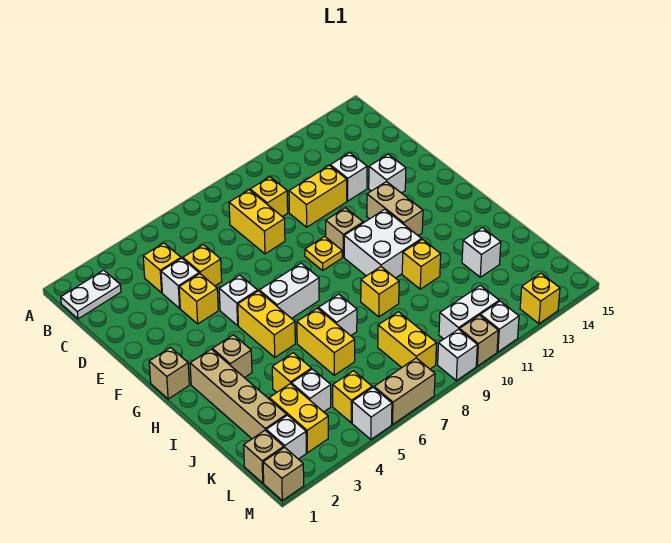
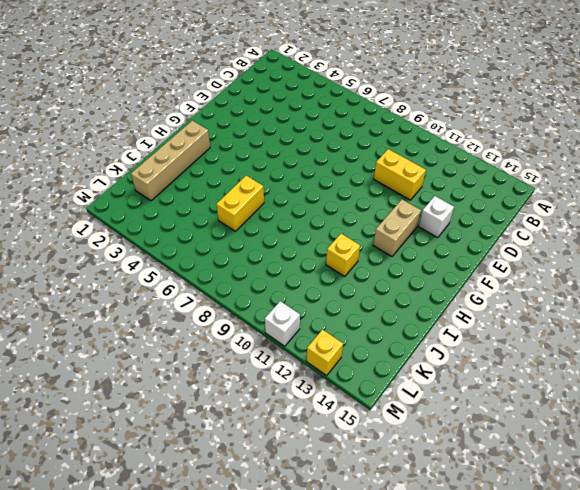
none -> white 1x2 plate [61,270,121,319]
none -> yellow 1x1 brick [143,243,181,293]
none -> yellow 1x2 brick [229,190,285,254]
none -> yellow 1x1 brick [250,177,288,217]

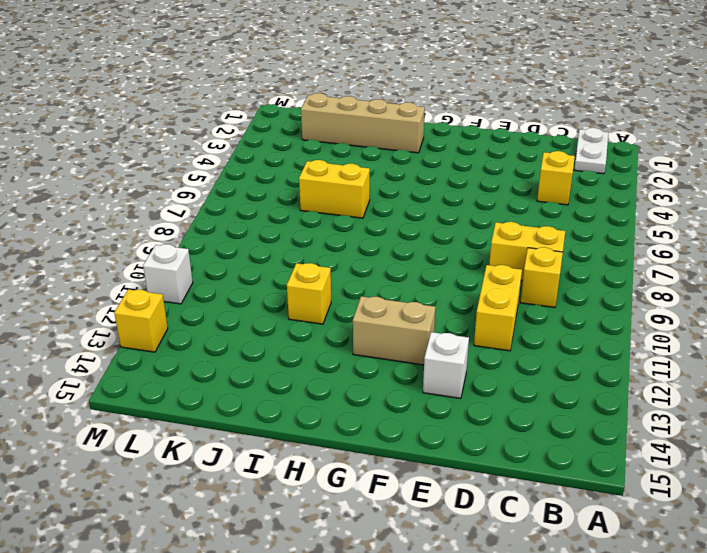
none -> white 1x1 brick [161,258,199,308]
none -> yellow 1x1 brick [183,245,222,286]
none -> white 1x1 brick [330,153,367,201]
none -> yellow 1x1 brick [179,274,218,324]

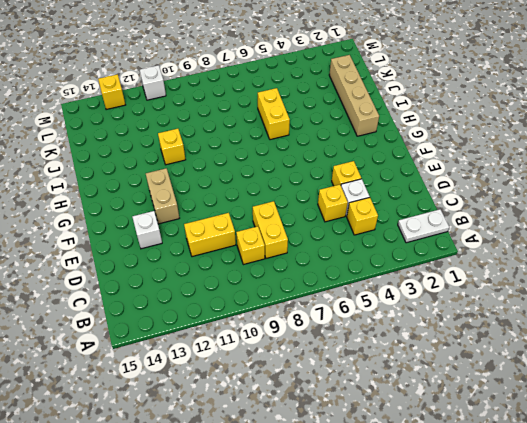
none -> white 1x1 brick [330,153,367,201]
none -> white 1x1 brick [219,275,258,326]
none -> yellow 1x1 plate [305,237,342,271]
none -> tan 1x1 brick [326,208,363,257]

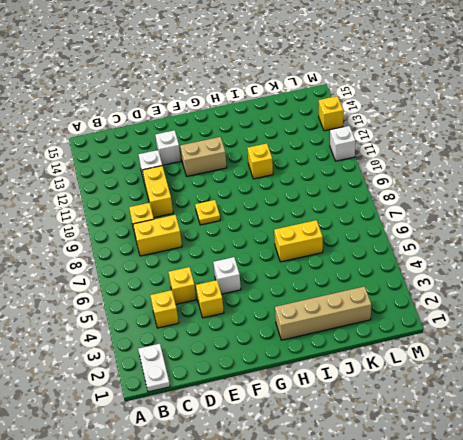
none -> white 1x1 brick [161,258,199,308]
none -> tan 1x1 brick [326,208,363,257]
none -> tan 1x1 brick [149,347,189,399]
none -> yellow 1x2 brick [238,291,295,357]

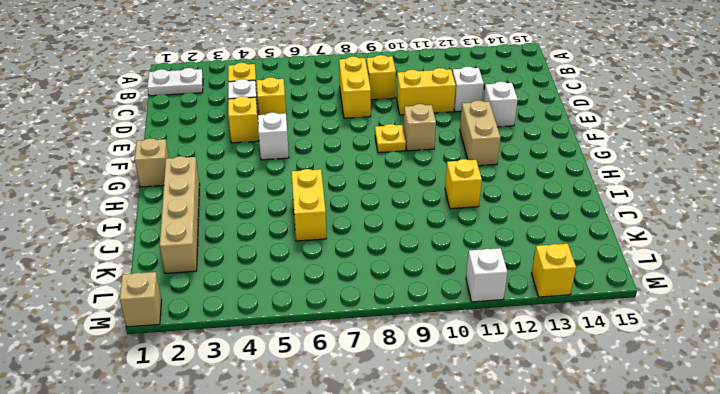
none -> yellow 1x2 brick [238,291,295,357]
none -> white 1x2 brick [259,263,319,319]
none -> white 2x2 brick [344,209,422,278]
none -> tan 1x1 brick [212,335,252,378]

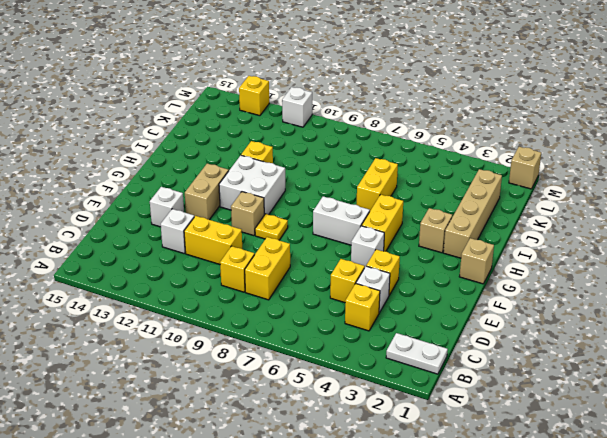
none -> white 1x1 brick [318,294,357,336]
none -> yellow 1x1 brick [361,267,399,317]
none -> yellow 1x1 brick [272,353,311,392]
none -> white 1x1 brick [462,228,501,277]

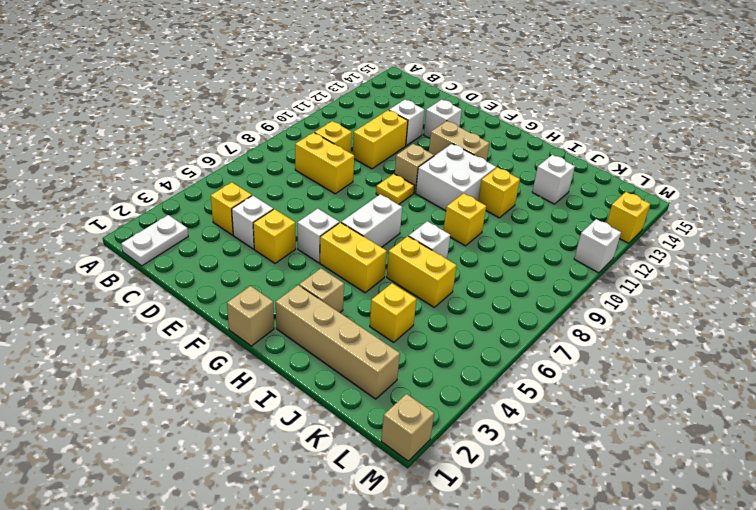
none -> yellow 1x1 brick [183,245,222,286]
none -> yellow 1x2 brick [269,384,328,453]
none -> white 1x1 brick [291,369,331,412]
none -> yellow 1x2 brick [378,312,436,369]

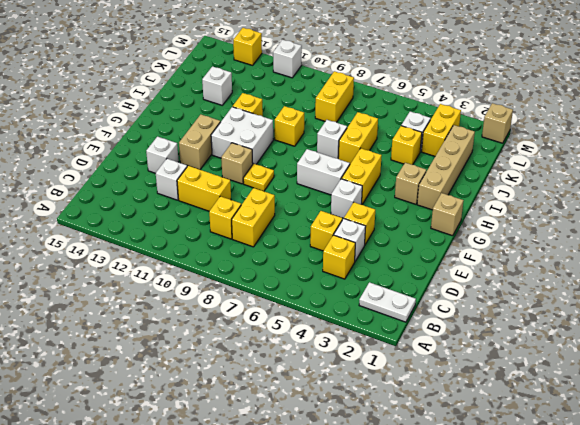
none -> tan 1x1 brick [244,430,284,483]
none -> white 1x1 brick [266,415,306,459]
none -> yellow 1x1 brick [333,371,372,423]
none -> white 1x2 brick [439,285,499,339]

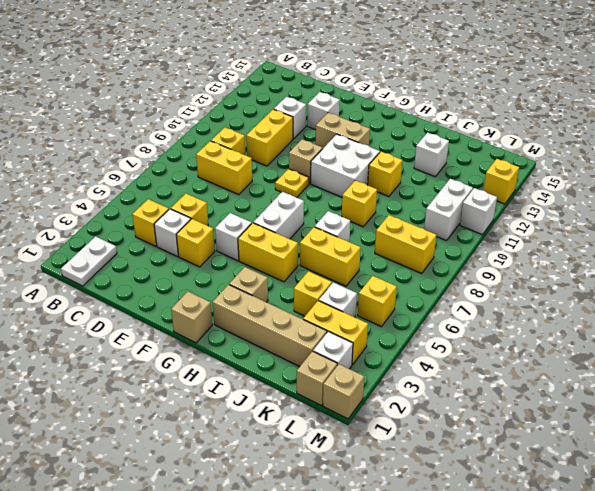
none -> white 1x1 brick [352,387,392,439]
none -> tan 1x2 brick [374,358,435,425]
none -> white 1x1 brick [438,329,477,381]
none -> tan 1x1 brick [459,315,498,366]

